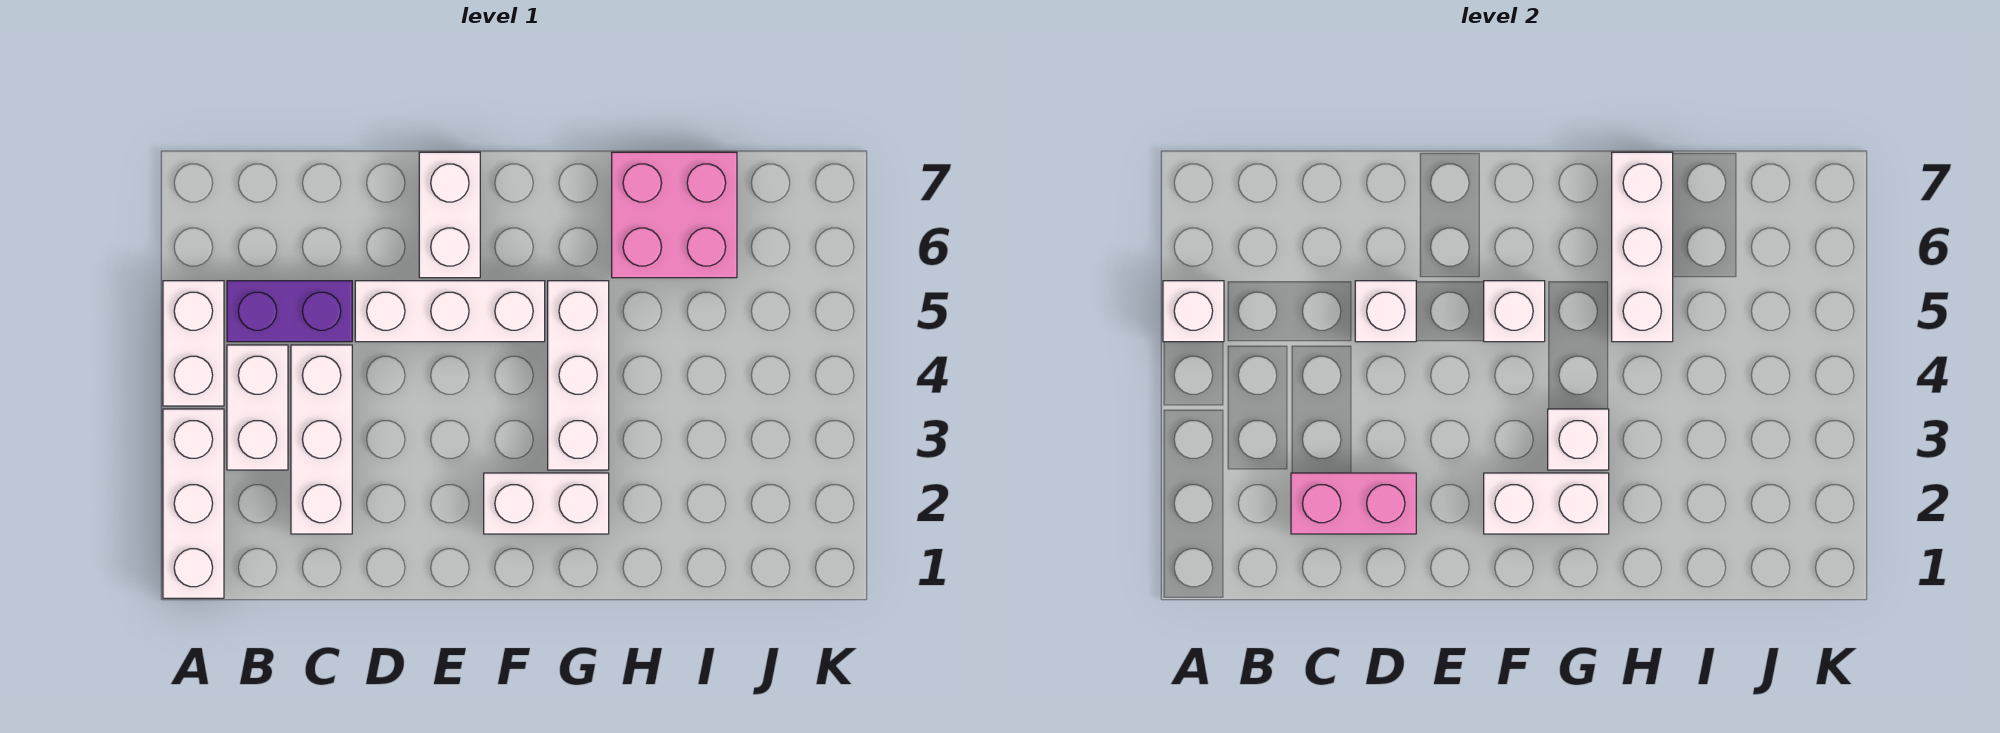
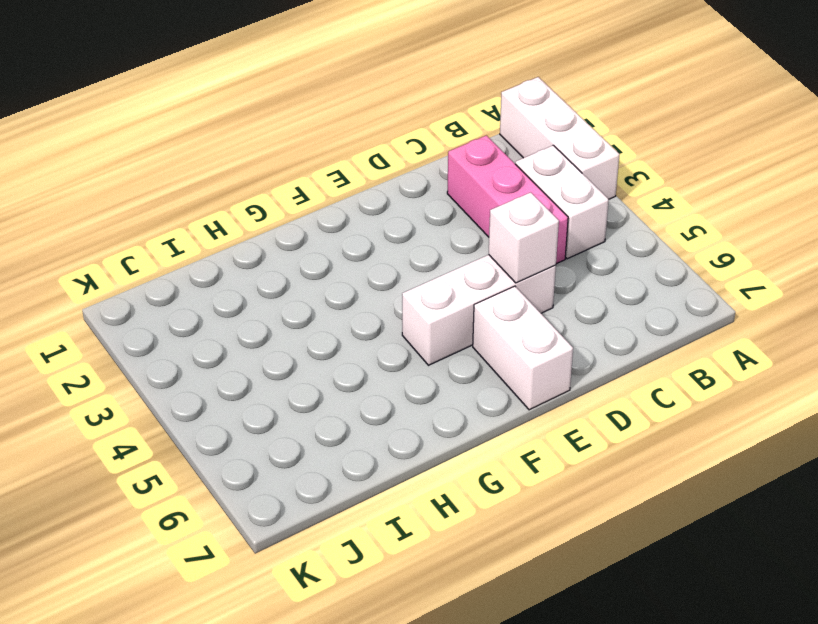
pink 1x3 brick [447,135,568,264] -> white 1x3 brick [291,345,352,534]
none -> white 1x2 brick [163,281,224,406]
none -> purple 1x2 brick [227,281,352,342]
none -> white 1x2 brick [484,473,609,534]

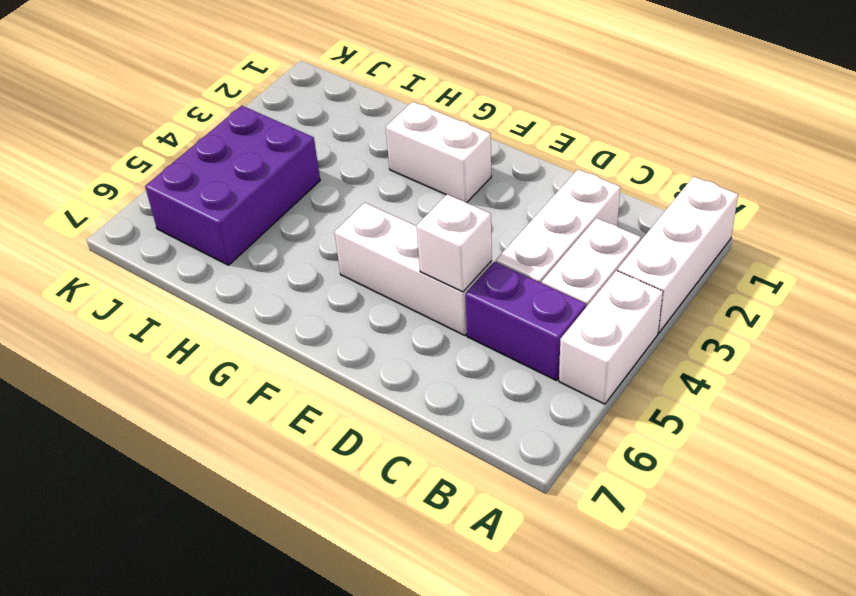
purple 2x3 brick [145,106,320,265] -> pink 2x2 brick [612,152,737,278]
none -> white 1x2 brick [419,152,480,278]
none -> white 1x3 brick [548,281,609,470]
none -> white 1x1 brick [1163,281,1224,342]

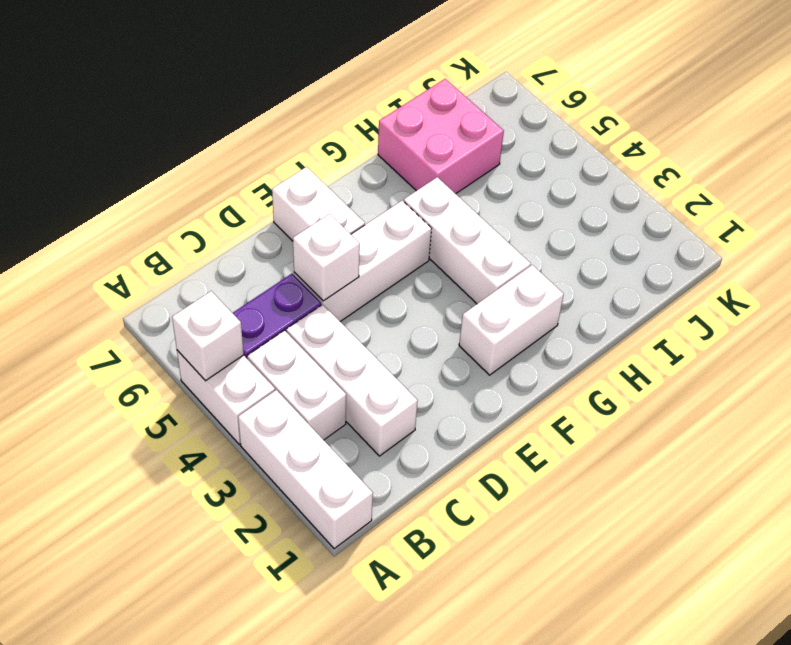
none -> pink 1x2 brick [1291,473,1416,534]
none -> white 1x2 brick [1484,473,1609,534]
none -> white 1x1 brick [1484,281,1545,342]

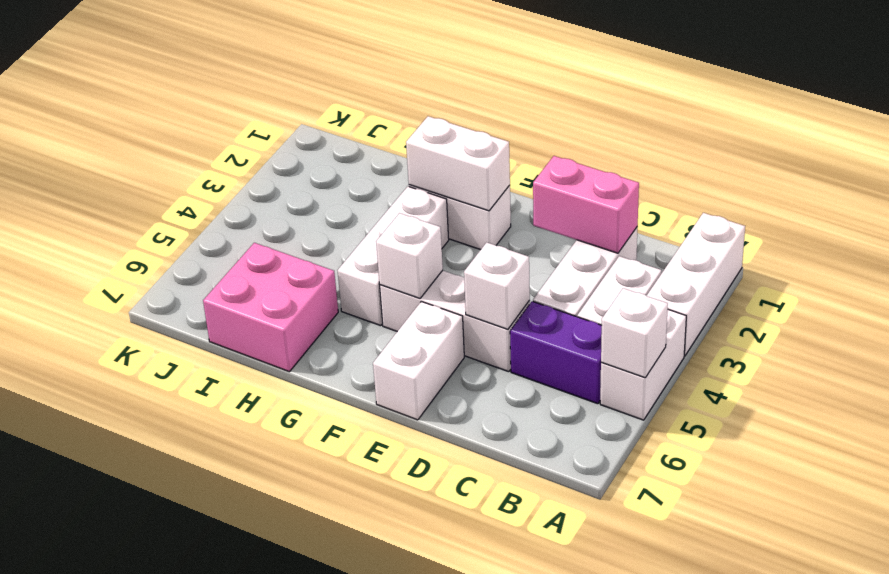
none -> white 1x1 brick [1548,409,1609,470]
none -> white 1x3 brick [1612,152,1673,342]

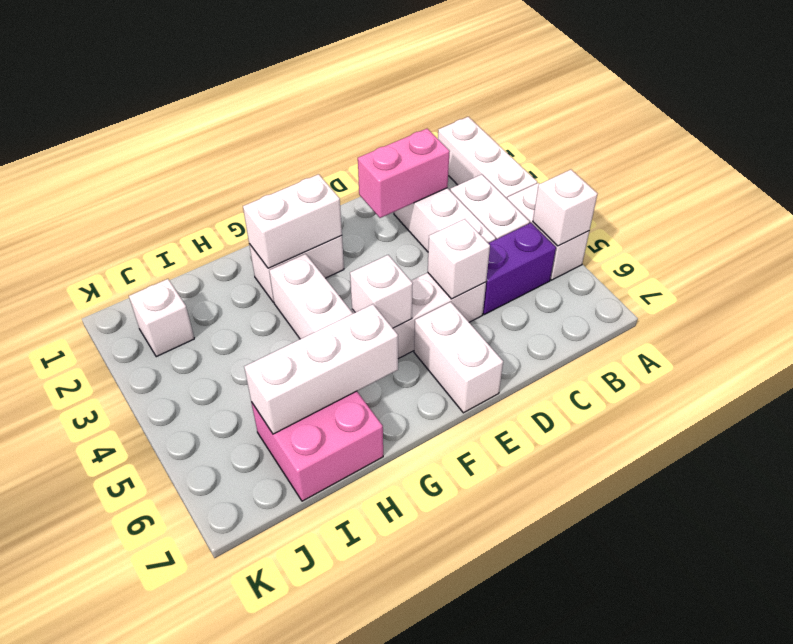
white 1x3 brick [244,304,398,434] -> white 1x3 brick turned to [1612,152,1673,342]
white 1x1 brick [129,279,194,357] -> white 1x1 brick moved to [1548,409,1609,470]

